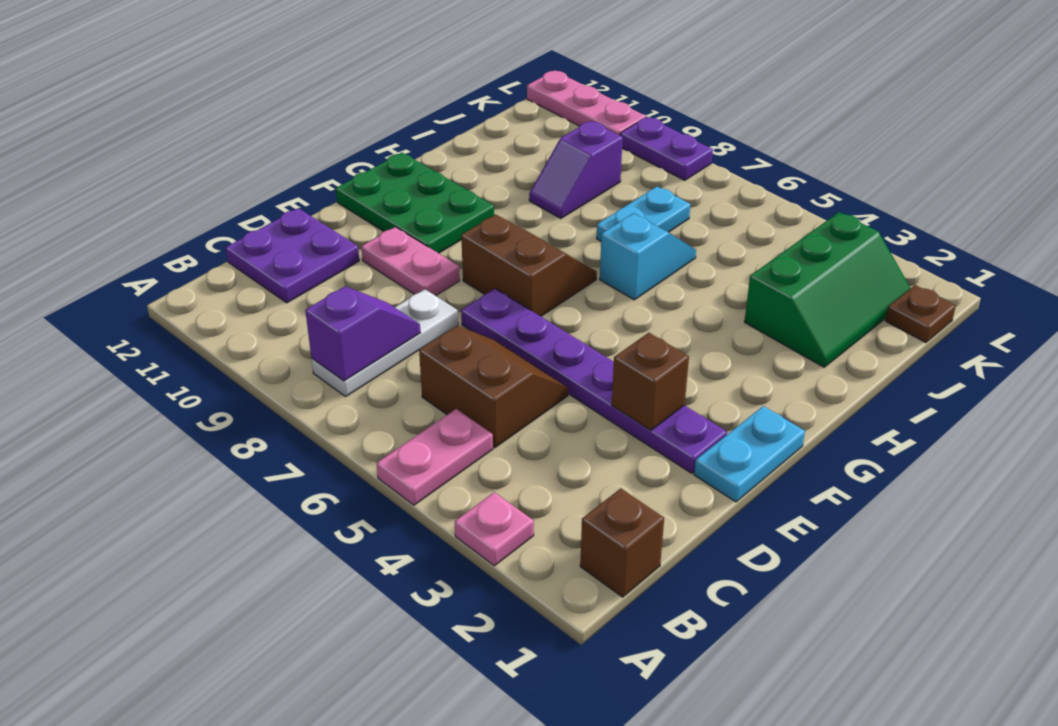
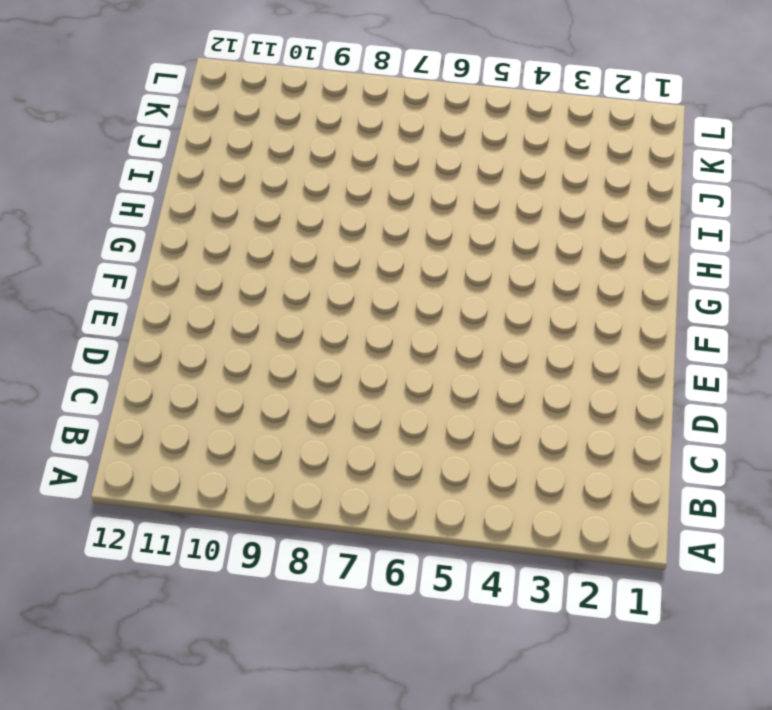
none -> pink 1x1 plate [455,492,534,566]
none -> pink 1x2 plate [376,409,493,505]
none -> brown 1x1 brick [580,488,664,597]

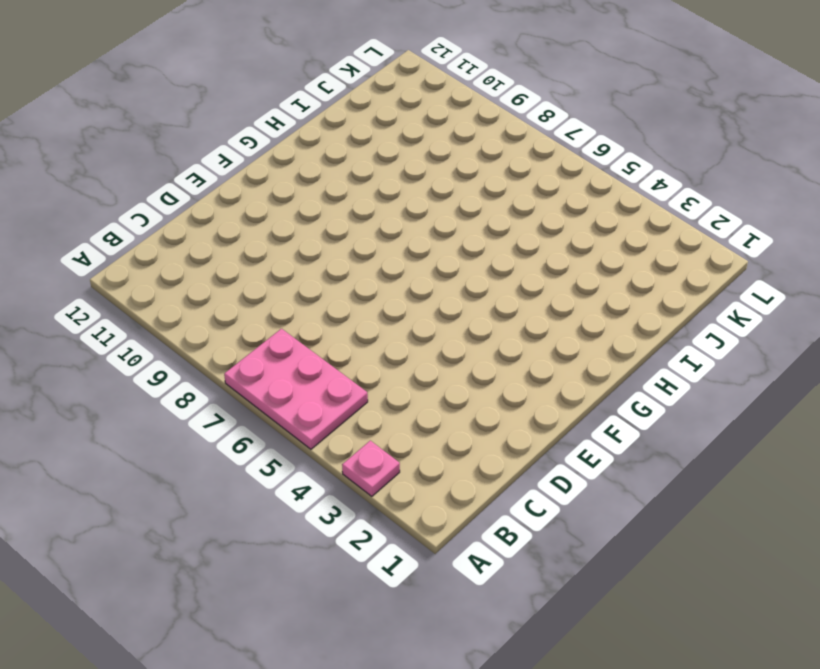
pink 2x3 plate [224,329,368,449] -> pink 1x2 plate [376,409,493,505]
none -> brown 1x1 brick [580,488,664,597]
none -> white 1x3 plate [312,289,458,396]
none -> brown 2x2 slope [419,325,568,448]

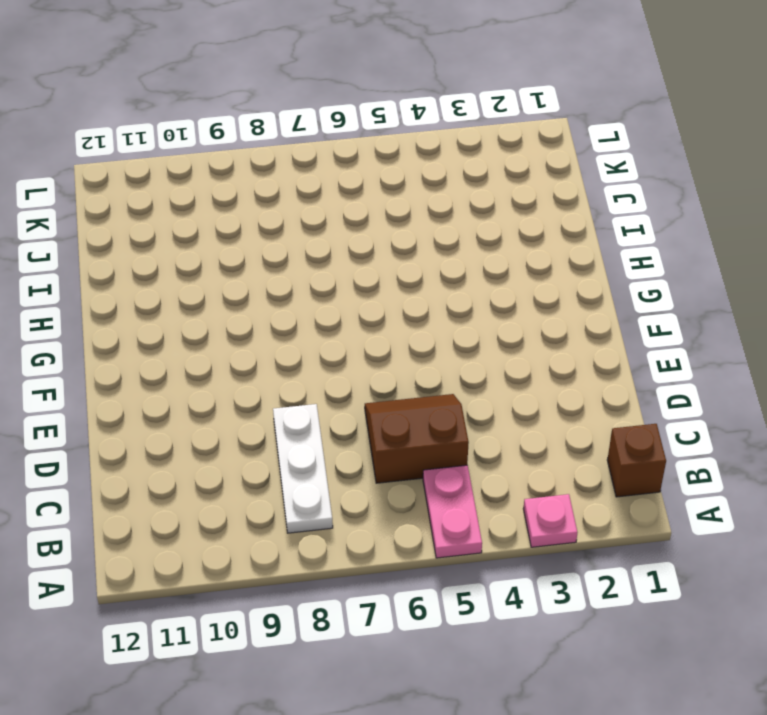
none -> purple 2x2 plate [226,208,359,303]
none -> cyan 1x2 plate [694,406,805,502]
none -> purple 1x6 plate [461,289,727,473]

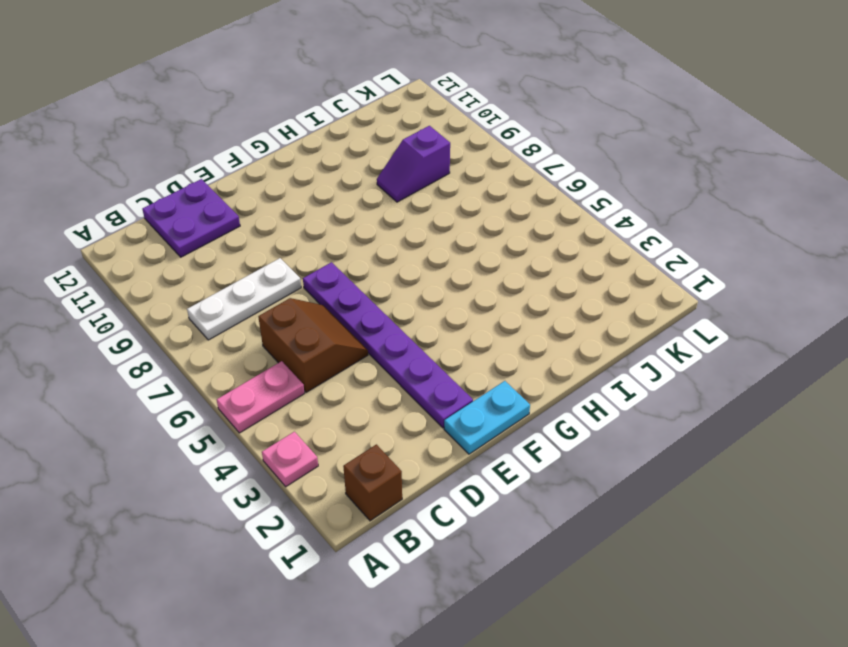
none -> pink 1x2 plate [361,227,460,296]
none -> brown 2x2 slope [461,214,597,316]
none -> green 2x3 plate [336,153,494,253]

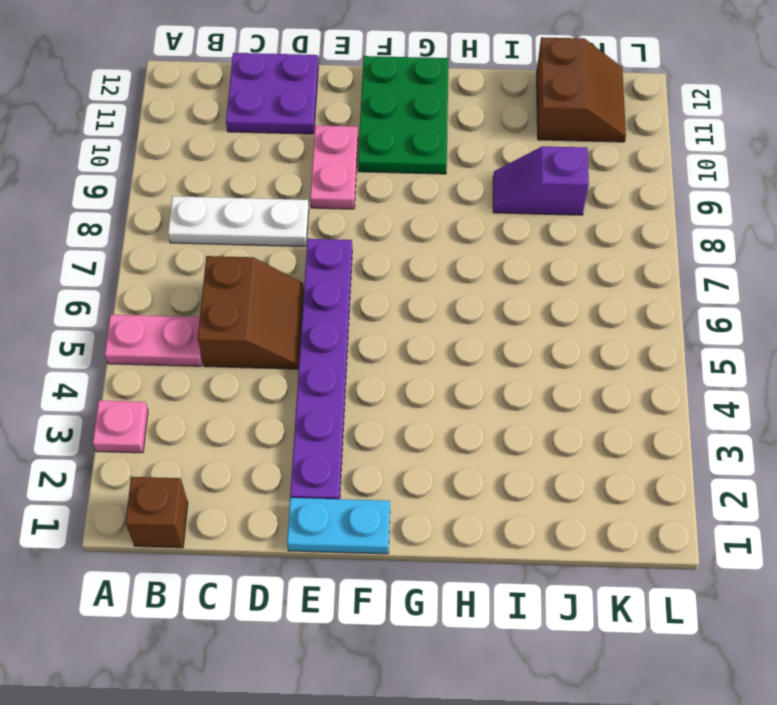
brown 2x2 slope [537,37,626,142] -> brown 2x2 slope moved to [461,214,597,316]
none -> cyan 1x2 slope [600,213,696,300]
none -> green 2x3 slope [744,212,911,367]
none -> cyan 1x2 plate [597,187,690,241]

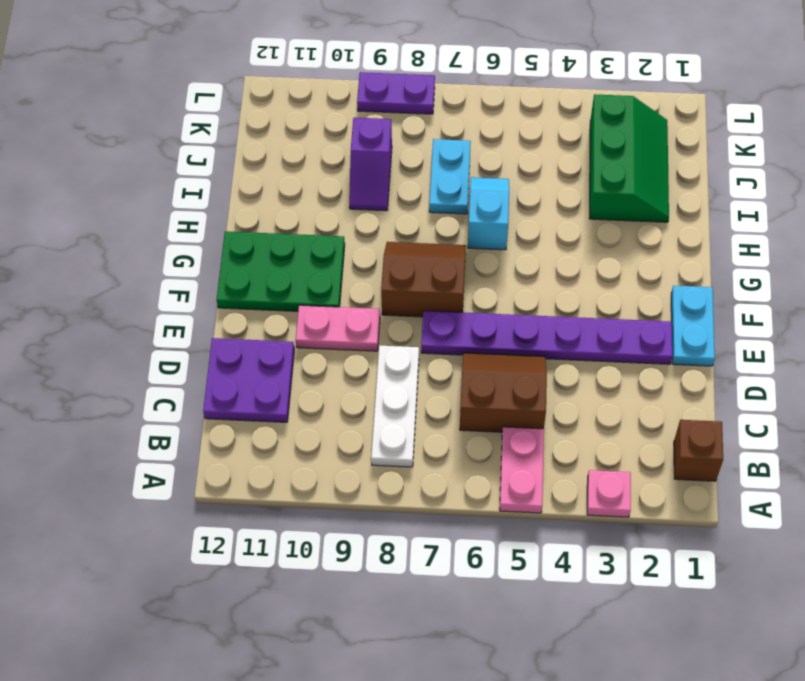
none -> brown 1x1 plate [885,285,956,343]
none -> pink 1x3 plate [527,71,646,135]
none -> purple 1x2 slope [305,286,420,381]

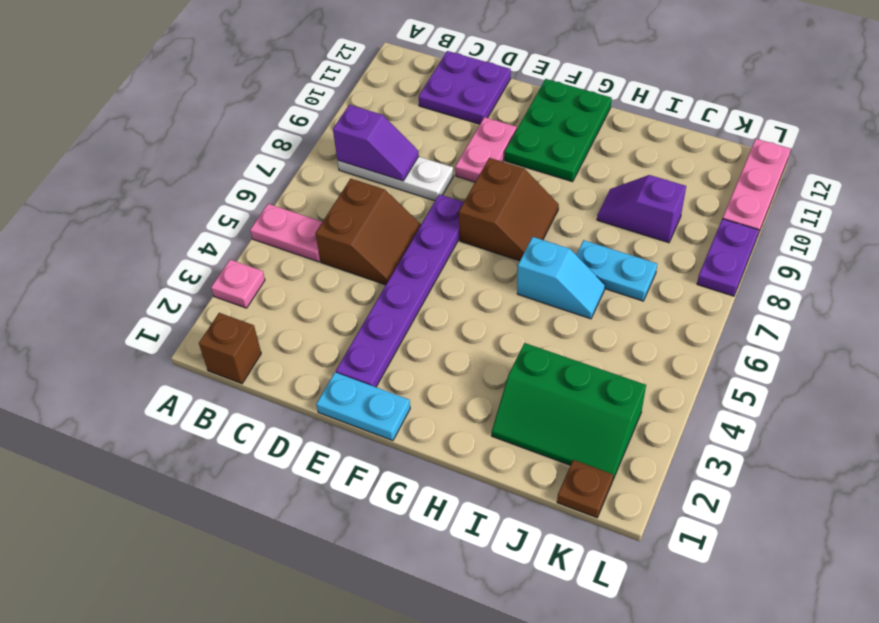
none -> brown 1x1 brick [612,333,689,430]

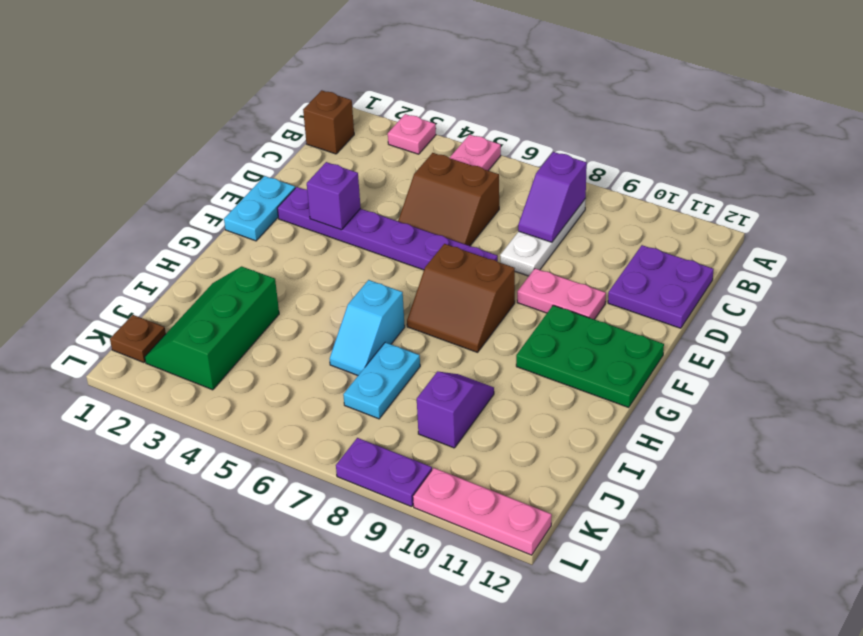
purple 1x1 brick [307,162,361,230] -> brown 1x1 brick [612,333,689,430]

